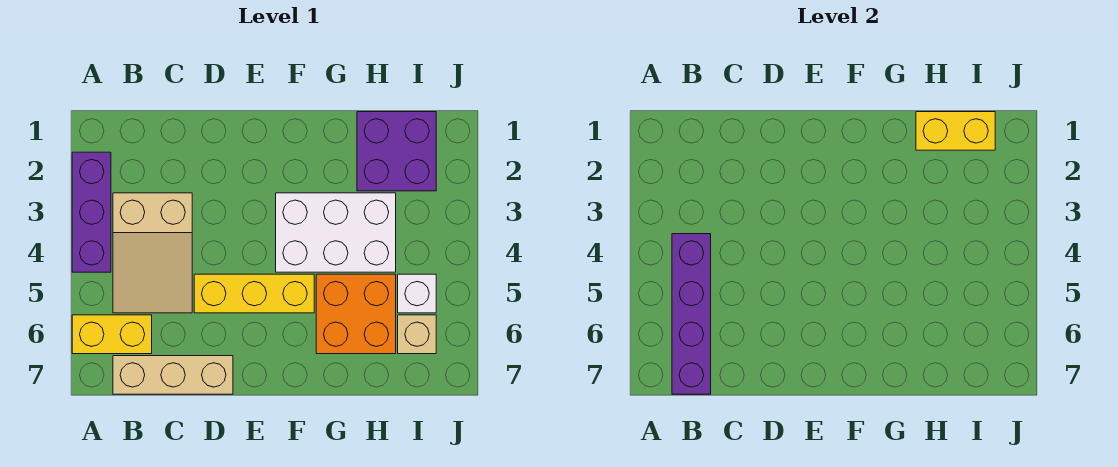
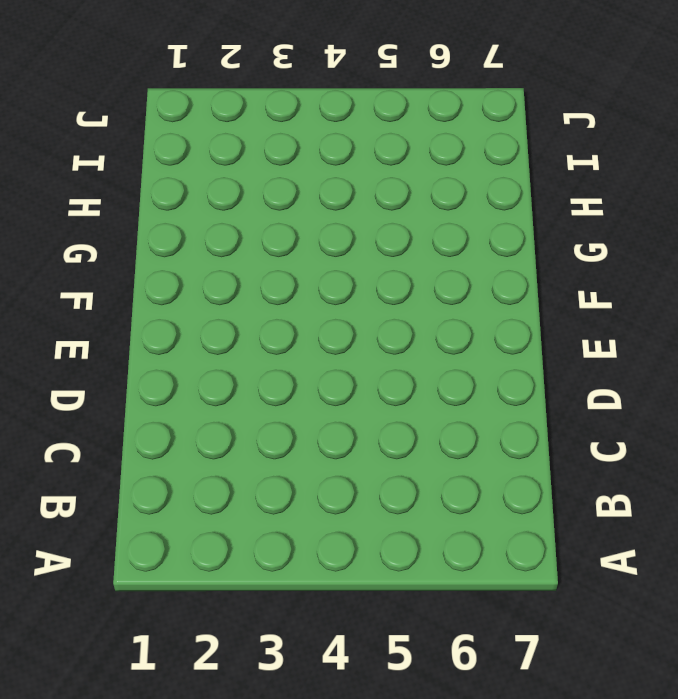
none -> purple 1x3 brick [72,152,111,272]
none -> yellow 1x2 brick [72,315,152,354]
none -> tan 2x3 slope [113,193,192,313]

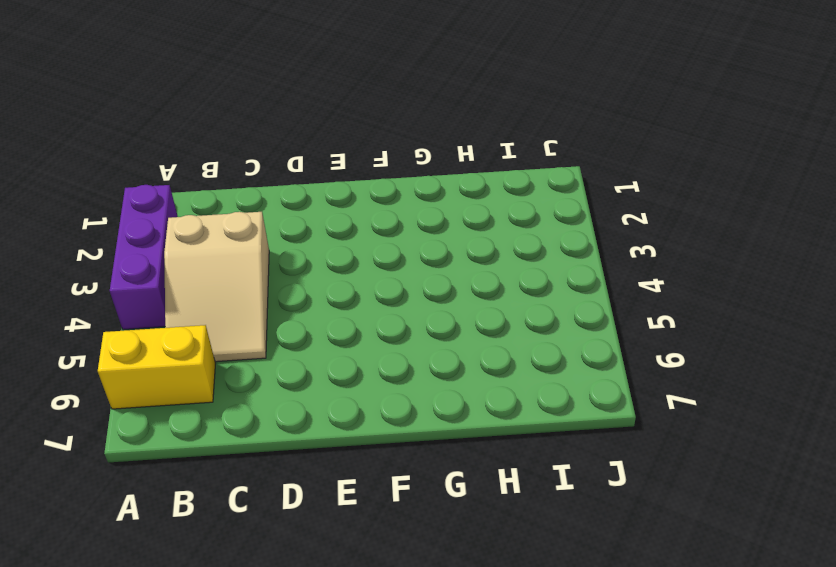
none -> tan 1x3 brick [113,356,233,394]
none -> yellow 1x3 brick [194,274,314,313]
none -> white 2x3 brick [276,193,396,272]

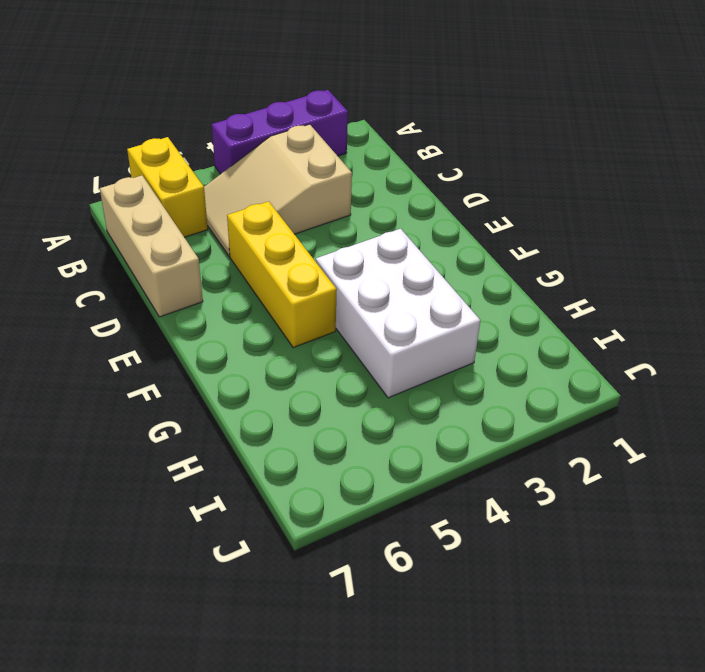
none -> orange 2x2 brick [316,274,396,354]
none -> purple 2x2 brick [357,112,436,191]
none -> white 1x1 brick [398,274,436,313]

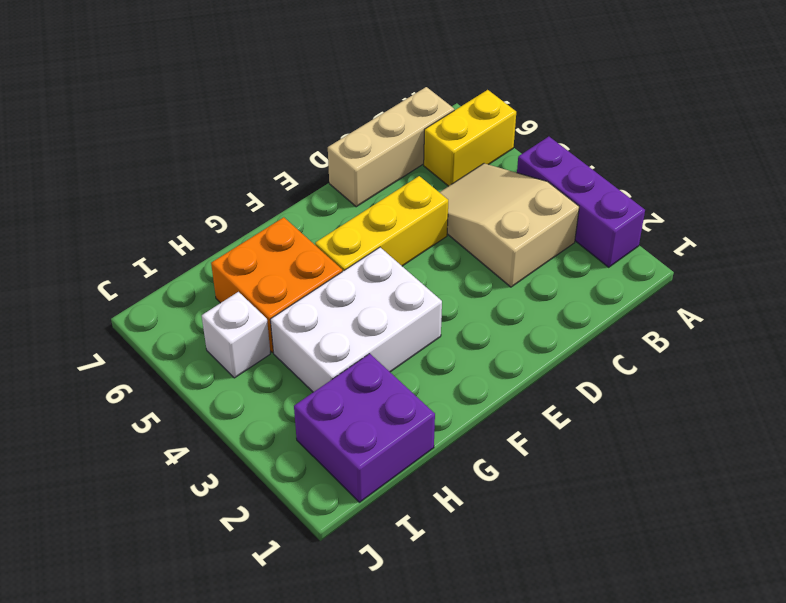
none -> tan 1x1 brick [398,315,436,354]
none -> purple 1x4 brick [672,234,711,394]
none -> yellow 1x2 brick [916,112,995,150]

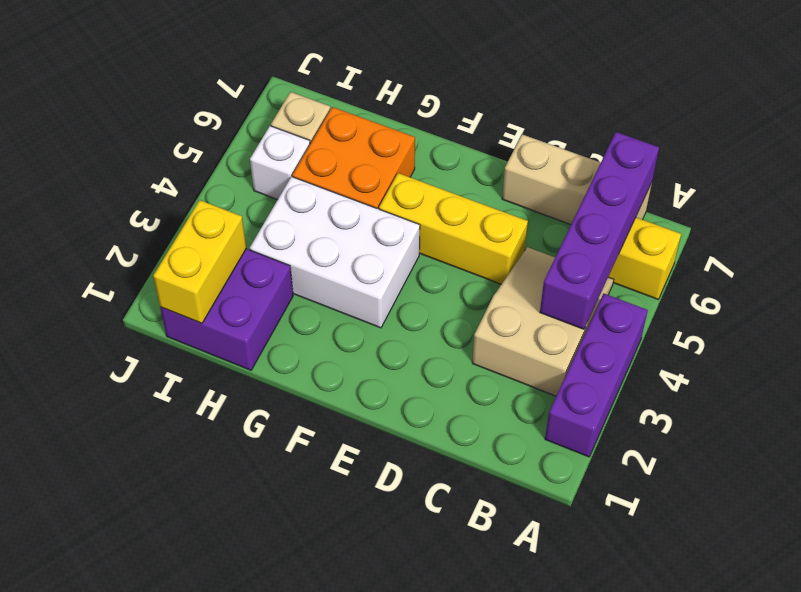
yellow 1x2 brick [153,200,246,323] -> yellow 1x2 brick turned to [916,112,995,150]

